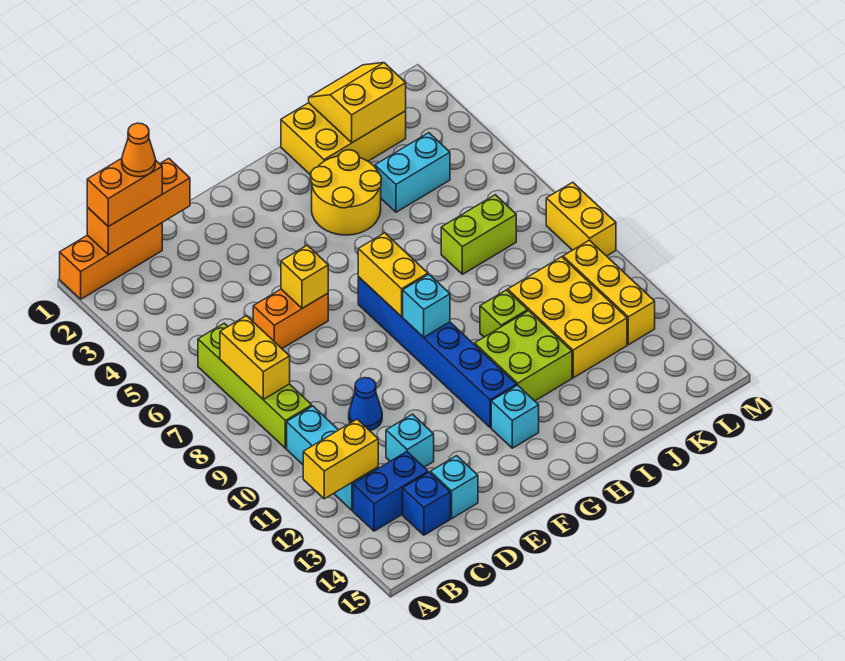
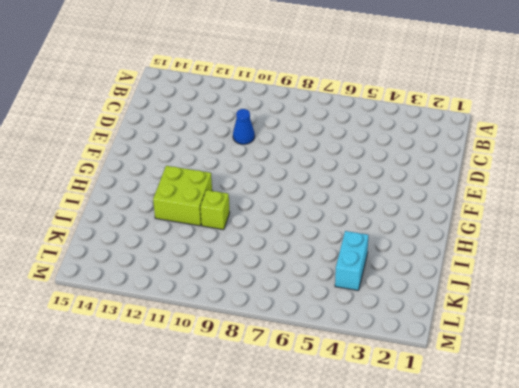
none -> orange 1x3 brick [60,223,162,299]
none -> lime 1x4 brick [198,323,312,448]
none -> cyan 1x3 brick [287,406,378,510]

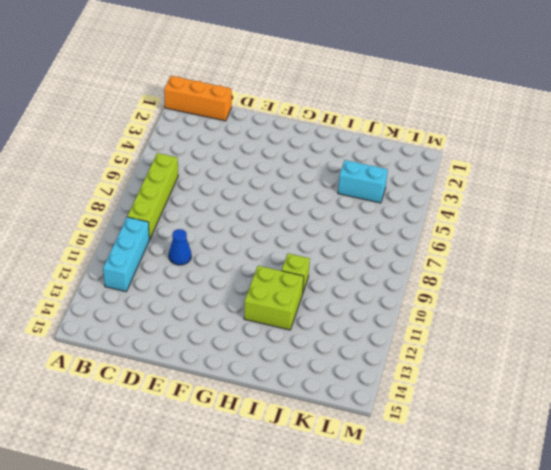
none -> blue 1x2 brick [353,452,428,531]
none -> blue 1x1 brick [403,472,450,535]
none -> orange 1x2 brick [253,289,328,348]

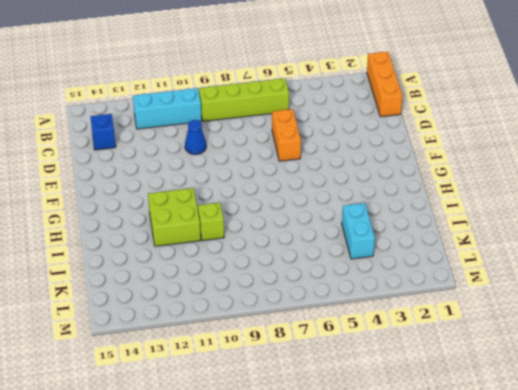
none -> blue 1x2 brick [353,452,428,531]
none -> cyan 1x1 brick [386,414,434,467]
none -> cyan 1x1 brick [430,456,478,519]

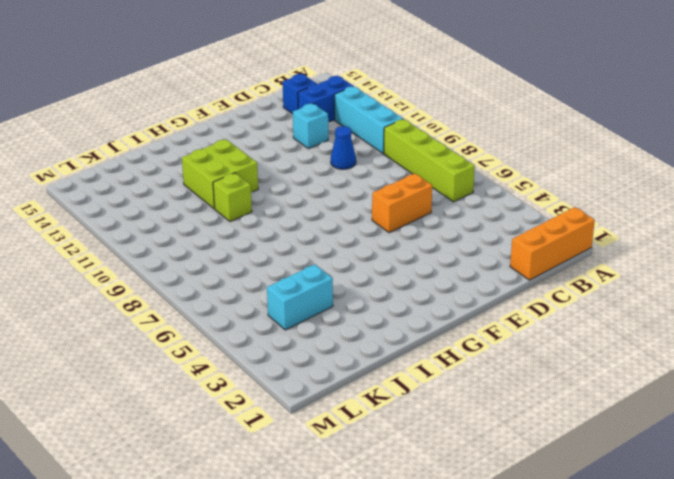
none -> cyan 1x1 brick [430,456,478,519]
none -> blue 1x6 brick [358,277,517,427]
none -> cyan 1x1 brick [491,385,539,448]

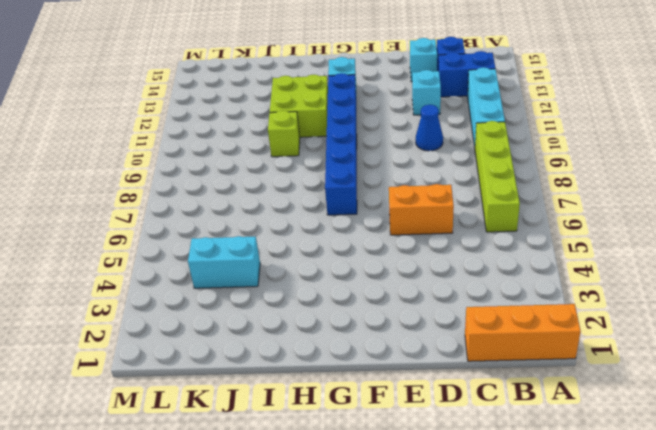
none -> yellow 2x2 round brick [311,150,381,235]
none -> yellow 2x3 brick [281,103,406,175]
none -> lime 1x2 brick [441,195,516,274]

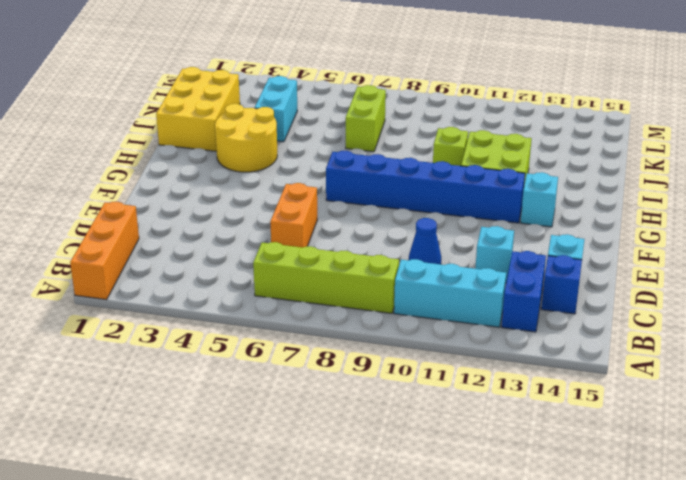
none -> yellow 2x3 brick [508,257,627,378]
none -> yellow 1x3 brick [563,240,655,345]
none -> yellow 1x2 brick [546,182,616,256]

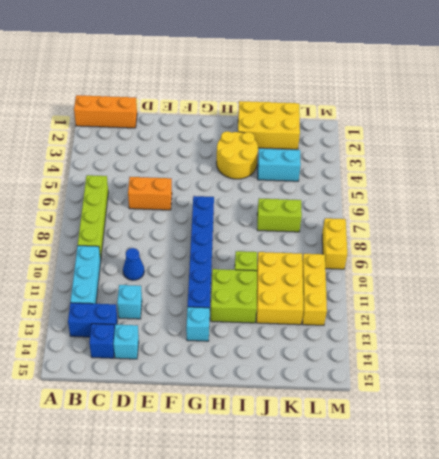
none -> yellow 1x2 brick [303,419,378,499]
none -> orange 1x3 brick [87,158,190,255]
none -> yellow 1x2 brick [220,316,290,400]

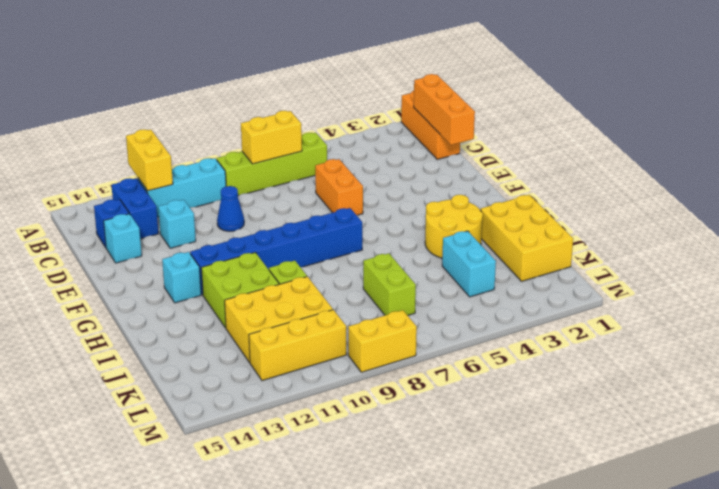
none -> yellow 1x1 brick [281,245,328,308]
none -> yellow 1x2 brick [358,233,428,317]
none -> cyan 1x1 brick [403,274,450,337]

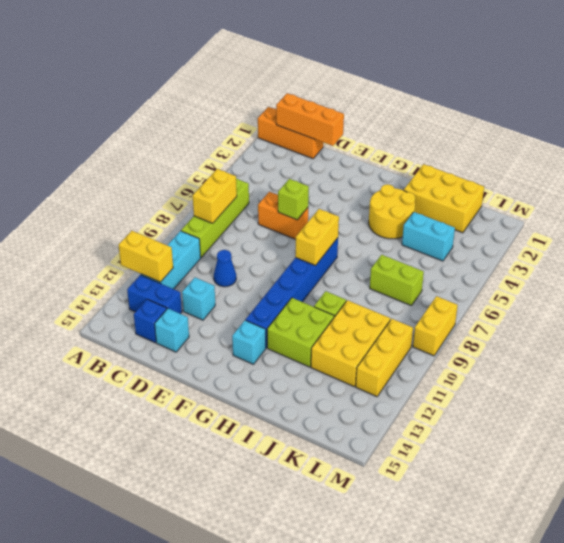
lime 1x1 brick [278,179,309,220] -> yellow 1x1 brick [281,245,328,308]
none -> cyan 1x1 brick [403,274,450,337]
none -> yellow 2x2 slope [309,63,406,143]
none -> orange 1x2 brick [87,158,162,227]

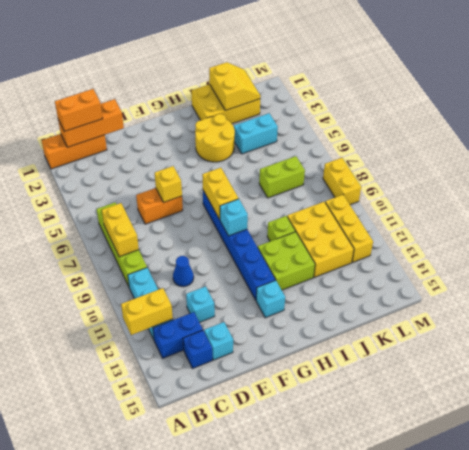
yellow 2x2 slope [209,62,261,111] -> yellow 2x2 slope turned to [309,63,406,143]
none -> orange 1x1 cone [122,123,155,177]

